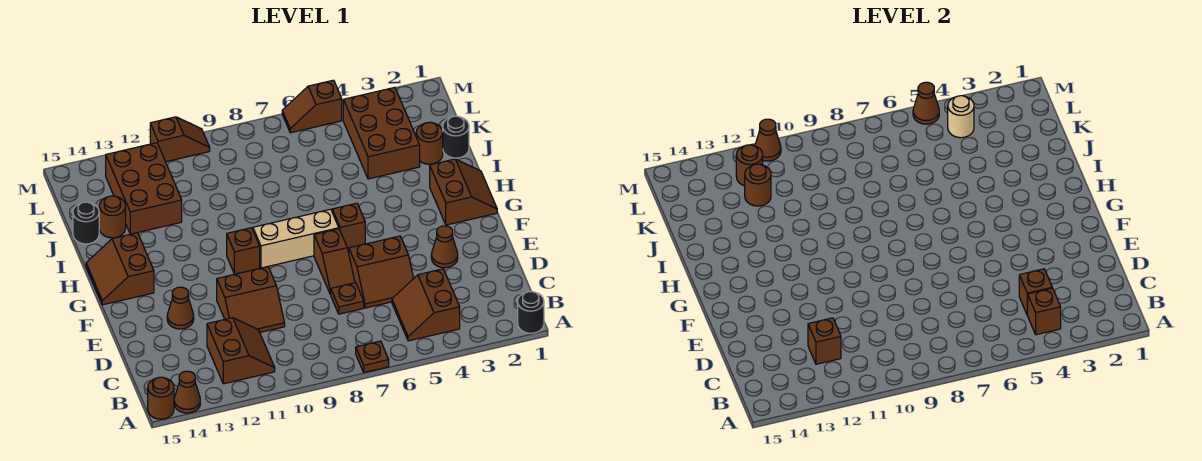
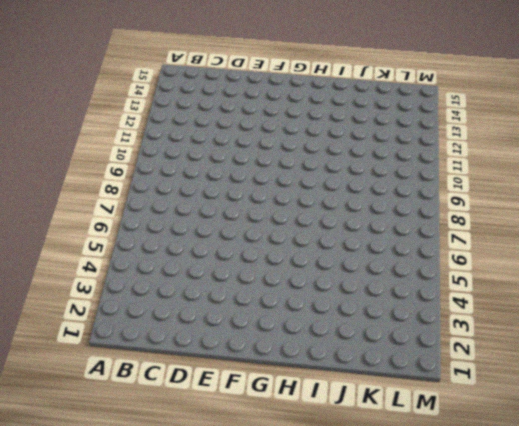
none -> black 1x1 round brick [518,292,544,333]
none -> brown 1x1 plate [356,341,389,372]
none -> brown 1x1 cone [174,371,200,413]
none -> brown 1x1 round brick [148,377,174,419]

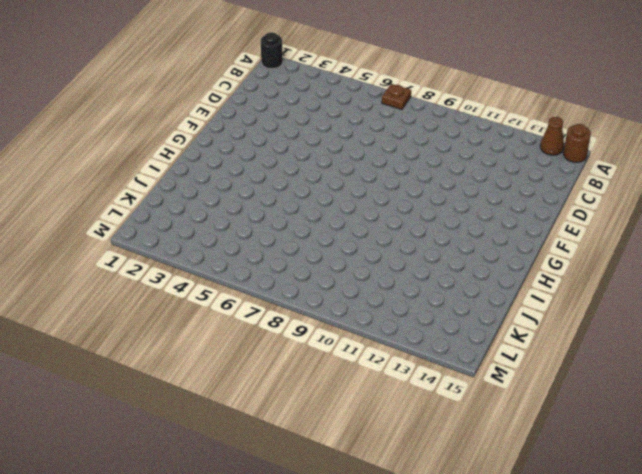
none -> brown 2x2 slope [392,269,460,341]
none -> brown 2x2 slope [207,318,275,384]
none -> brown 2x2 slope [349,236,414,308]
none -> brown 1x1 plate [330,283,364,314]

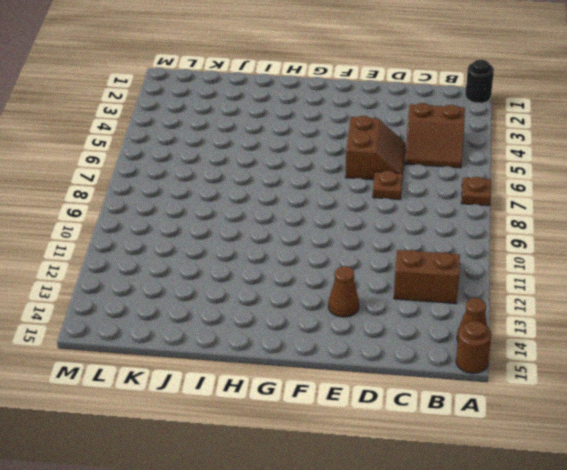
none -> brown 2x2 slope [217,267,285,332]
none -> brown 1x1 cone [431,226,458,268]
none -> brown 1x2 slope [314,229,355,294]
none -> brown 2x2 slope [430,159,497,225]

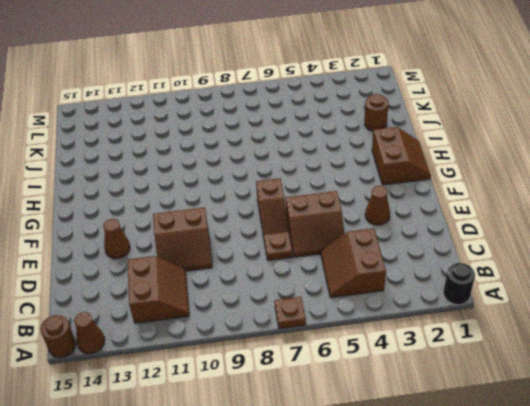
none -> brown 1x1 brick [332,203,365,248]
none -> tan 1x3 brick [253,209,339,268]
none -> brown 1x1 brick [227,228,260,274]
none -> brown 2x2 slope [86,233,154,305]

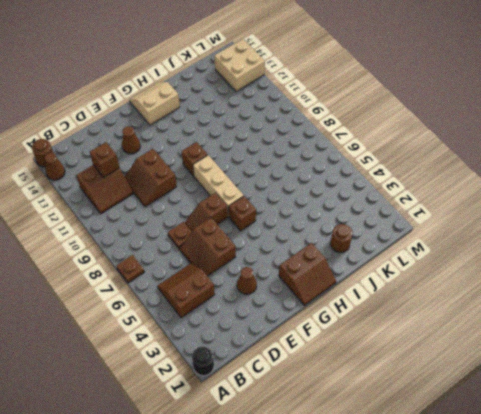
tan 2x2 slope [129,82,180,125] -> brown 2x2 slope [86,233,154,305]
tan 2x2 brick [214,39,265,92] -> brown 2x3 brick [106,143,182,234]
none -> black 1x1 round brick [443,116,469,158]
none -> brown 2x3 brick [343,87,420,179]
none -> brown 1x1 round brick [99,196,126,238]
none -> black 1x1 round brick [73,202,99,244]

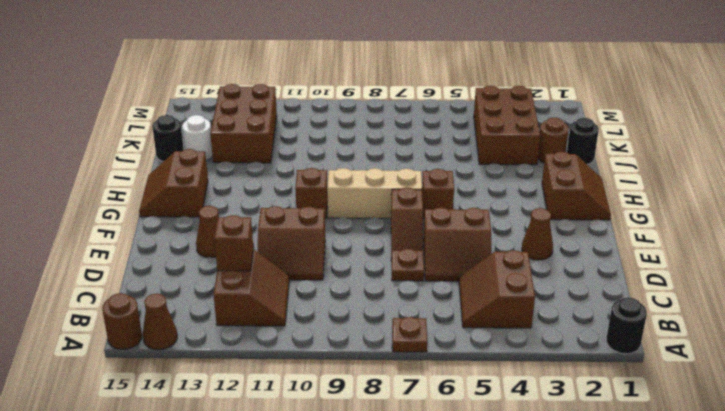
white 1x1 round brick [182,115,212,161] -> brown 1x1 round brick [99,196,126,238]
none -> brown 1x2 slope [282,80,342,133]
none -> brown 1x2 slope [150,117,210,162]
none -> brown 1x1 brick [1028,288,1061,335]
none -> brown 1x1 brick [1019,269,1052,315]

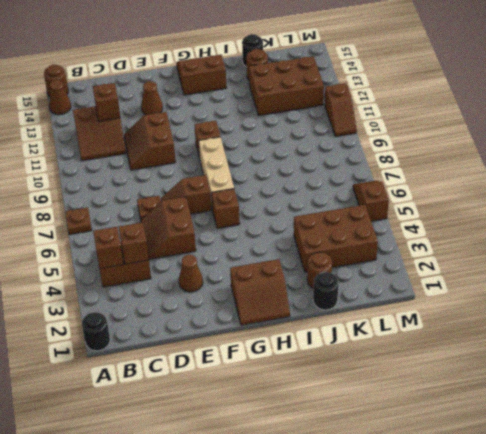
none -> brown 1x1 round brick [745,164,771,206]
none -> tan 1x1 round brick [948,96,974,138]
none -> brown 1x1 round brick [736,145,763,186]
none -> brown 1x1 cone [913,82,939,124]

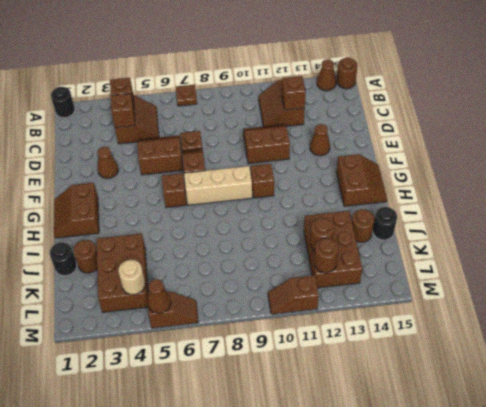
none -> brown 1x1 cone [755,119,781,161]

